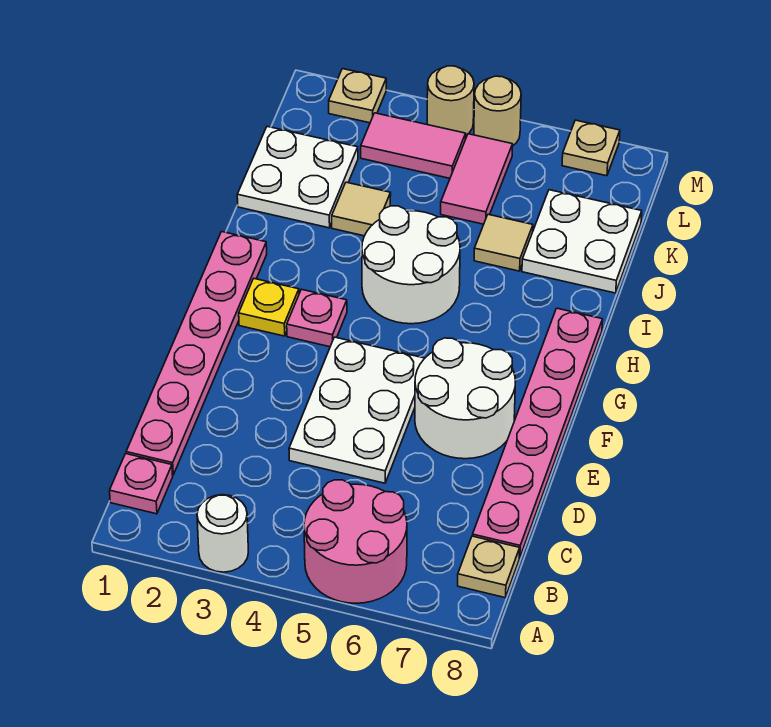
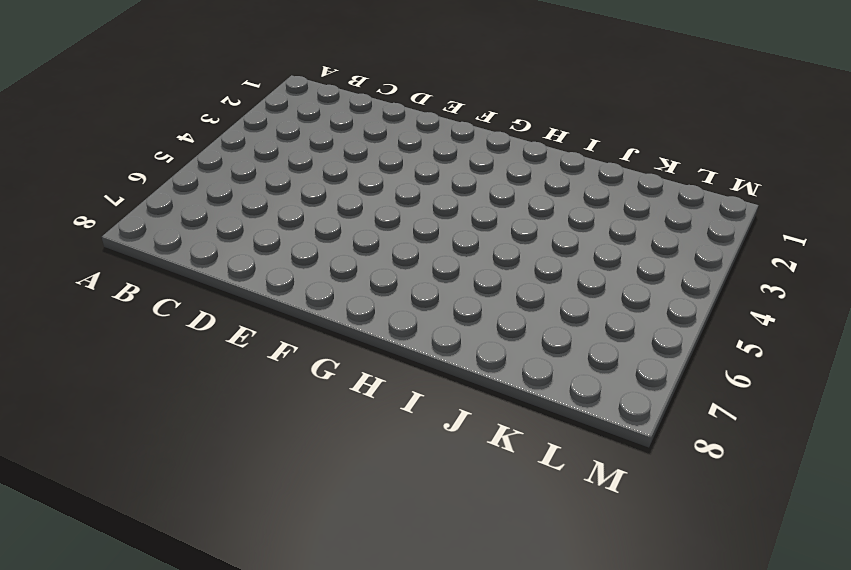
none -> white 1x1 round brick [197,495,248,572]
none -> pink 2x2 round brick [304,480,407,603]
none -> pink 1x1 plate [110,454,173,514]

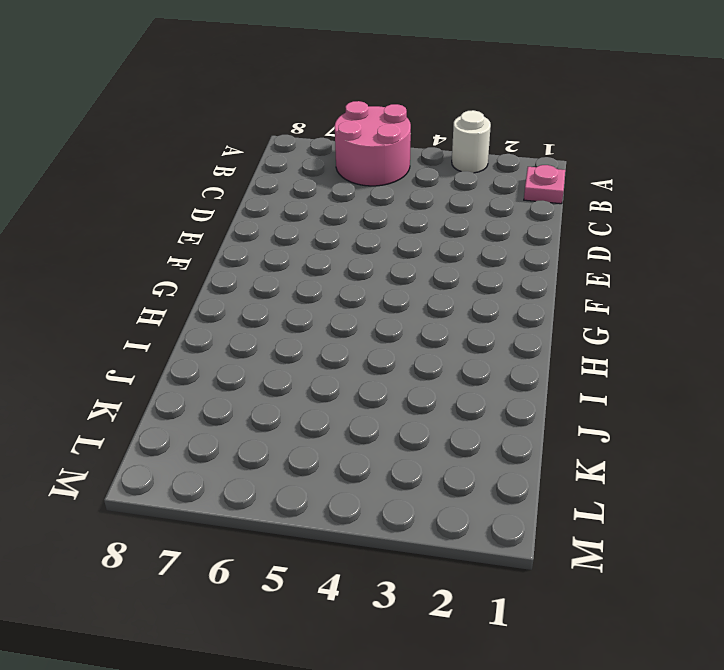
none -> tan 1x1 plate [458,536,520,598]
none -> pink 1x6 plate [126,232,267,475]
none -> pink 1x6 plate [473,308,603,558]

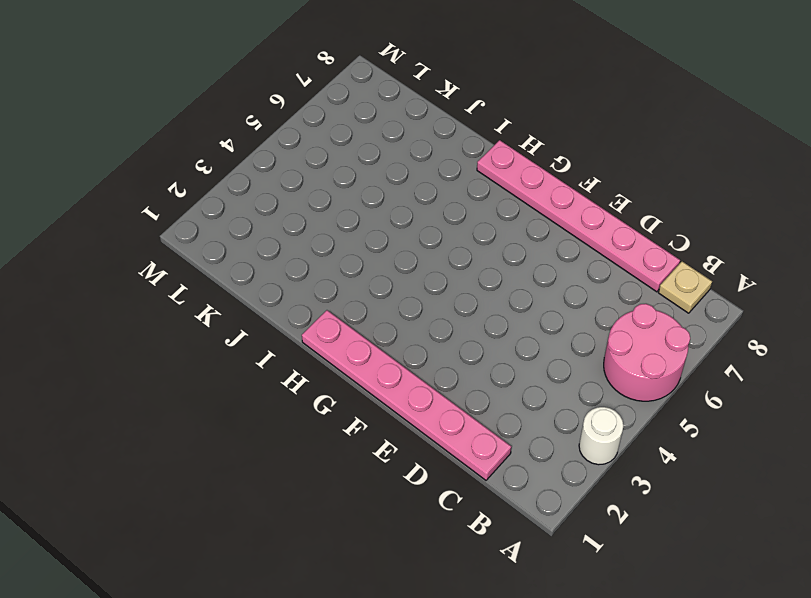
none -> pink 1x1 plate [110,454,173,514]
none -> white 2x3 plate [289,337,425,483]
none -> white 2x2 round brick [415,338,516,459]

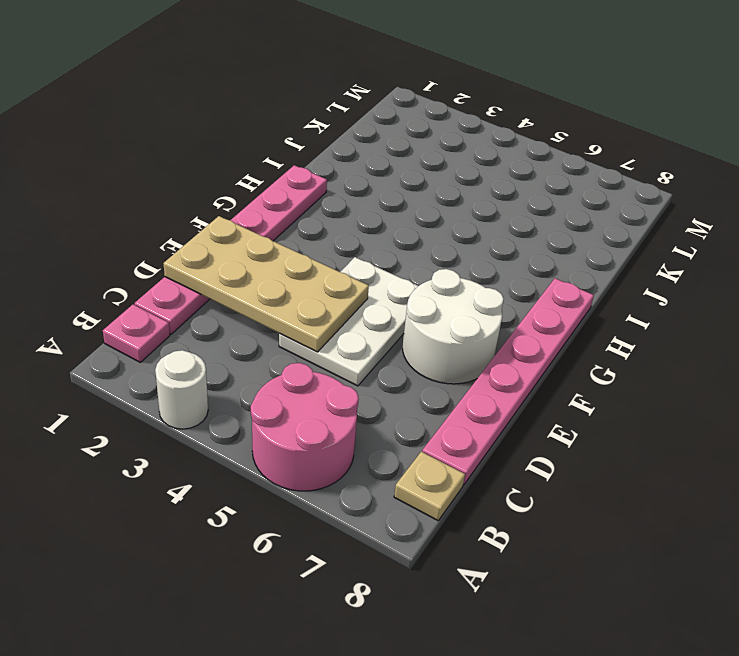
tan 2x4 plate [164,216,369,352] -> none
none -> yellow 1x1 plate [239,279,299,336]
none -> pink 1x1 plate [287,289,347,347]
none -> white 2x2 round brick [362,206,460,324]

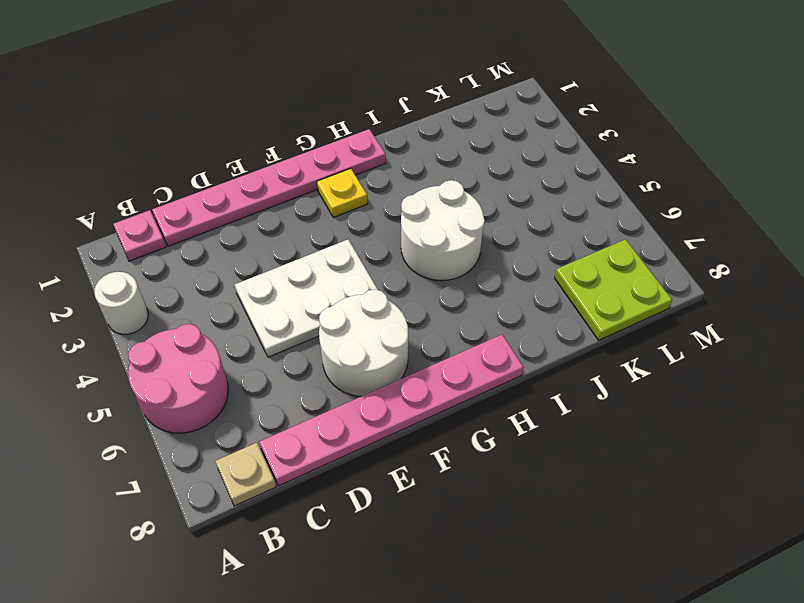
lime 2x2 plate [555,239,672,340] -> white 2x2 plate [522,190,642,293]
none -> pink 1x1 plate [287,289,347,347]
none -> white 2x2 plate [237,127,358,228]
none -> tan 1x1 tile [332,182,391,236]

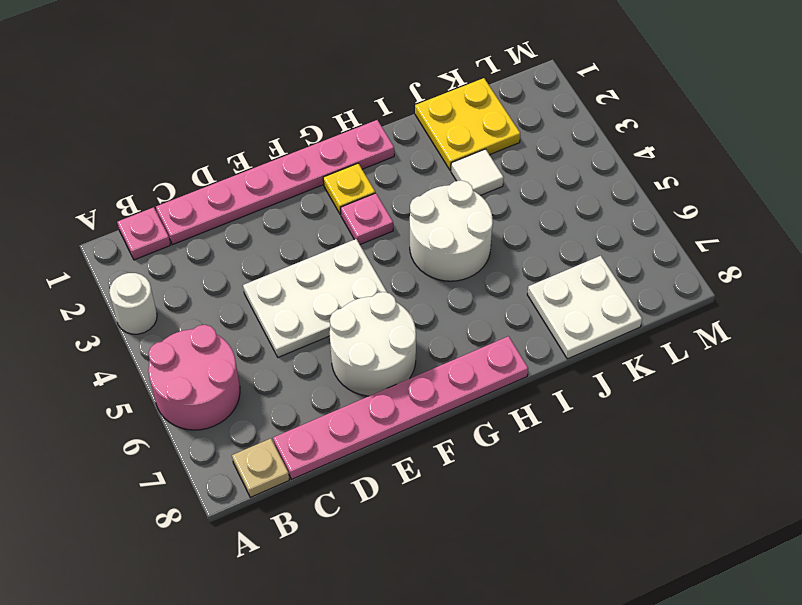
yellow 2x2 plate [415,78,520,170] -> white 2x2 plate [237,127,358,228]
white 1x1 tile [451,149,504,195] -> tan 1x1 tile [332,182,391,236]
none -> tan 1x1 tile [474,214,533,271]
none -> pink 1x2 tile [441,134,513,224]
none -> pink 1x2 tile [361,113,466,178]

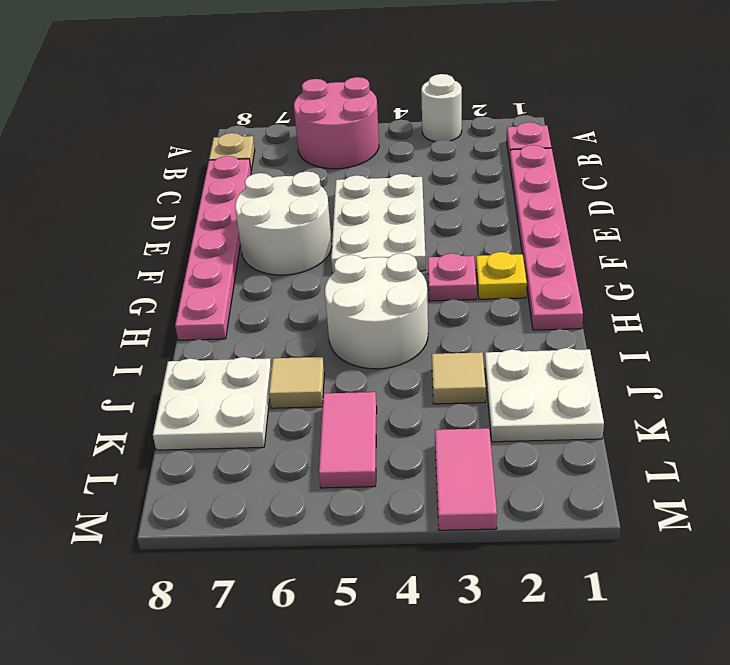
pink 1x2 tile [435,428,497,530] -> pink 1x2 tile turned to [361,113,466,178]
none -> tan 1x1 plate [329,69,386,123]
none -> tan 1x1 round brick [427,66,474,135]
none -> tan 1x1 round brick [474,76,521,145]

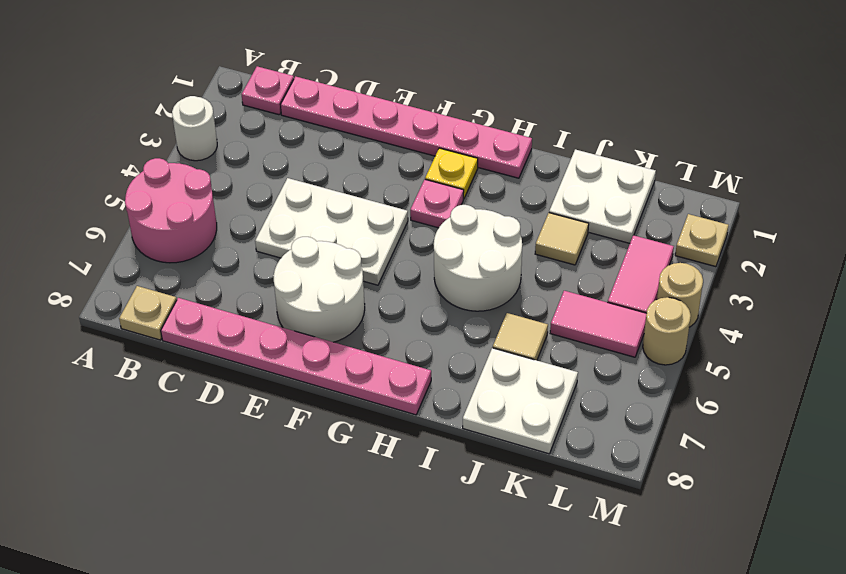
none -> tan 1x1 plate [562,120,620,176]

